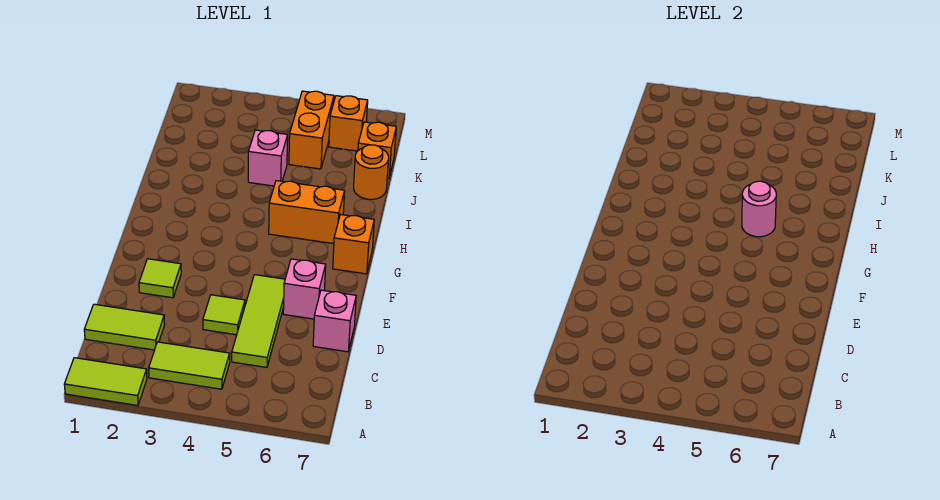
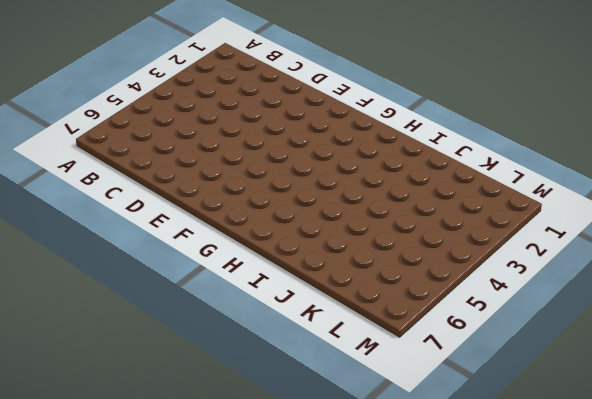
none -> lime 1x2 tile [64,358,147,406]
none -> lime 1x2 tile [149,342,230,389]
none -> lime 1x2 tile [84,304,165,350]

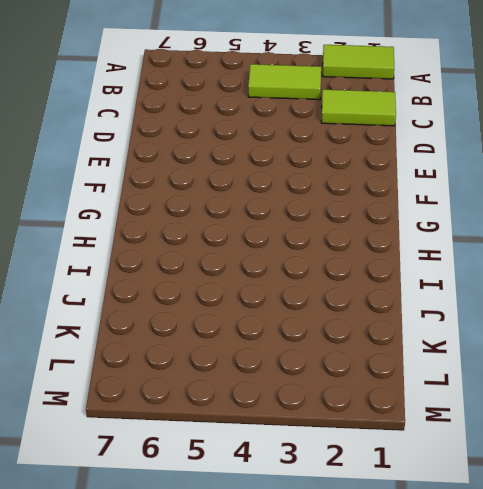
none -> lime 1x3 tile [232,275,285,367]
none -> lime 1x1 tile [203,295,245,335]
none -> pink 1x1 brick [313,290,356,352]

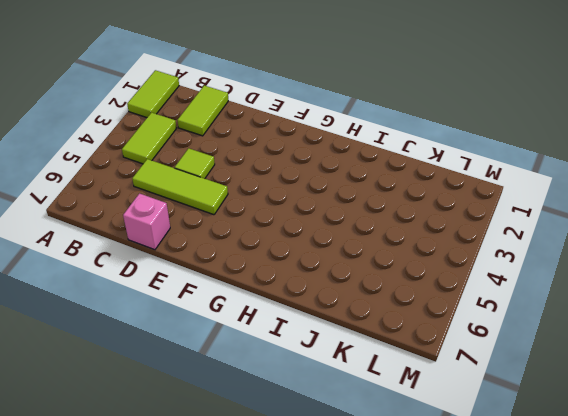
none -> lime 1x1 tile [139,259,181,298]
none -> pink 1x1 brick [283,259,326,319]
none -> orange 1x1 brick [333,214,374,274]

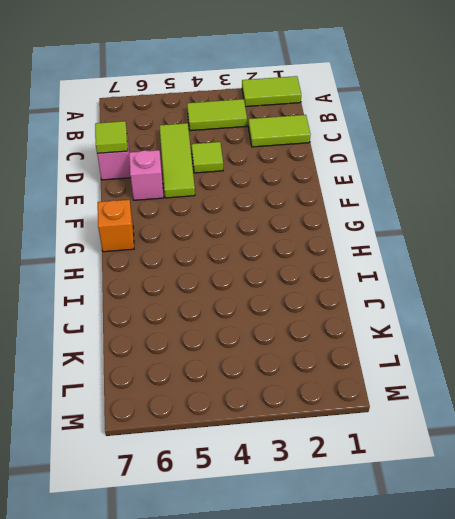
lime 1x1 tile [95,121,128,153] -> lime 1x1 tile moved to [139,259,181,298]
none -> orange 1x2 brick [269,181,345,244]
none -> pink 1x1 brick [248,130,288,186]
none -> orange 1x1 round brick [354,145,389,199]

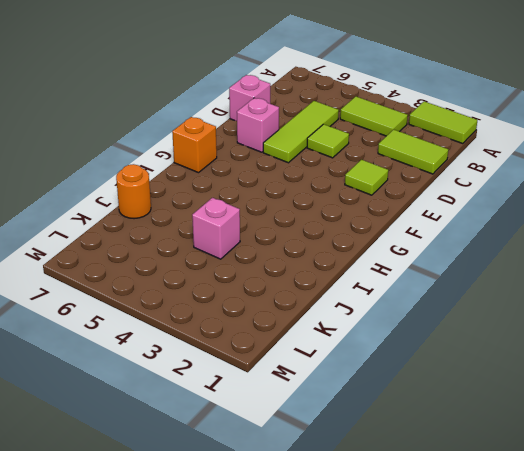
none -> orange 1x2 brick [269,181,345,244]
none -> orange 1x2 brick [289,91,334,169]
none -> orange 1x1 brick [358,122,396,179]

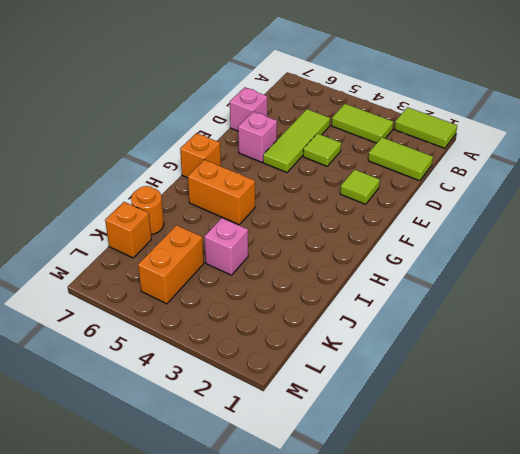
none -> orange 1x1 brick [329,96,368,151]
none -> pink 1x1 round brick [742,181,776,237]

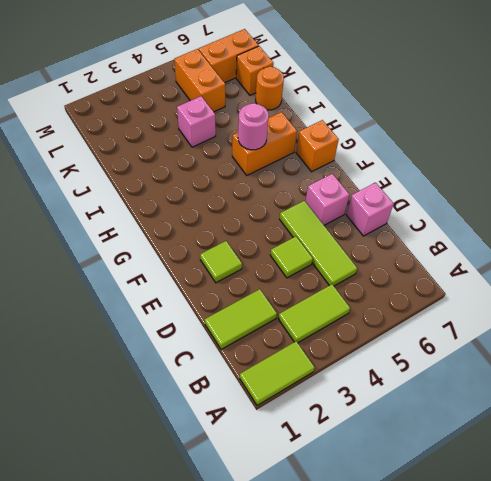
orange 1x2 brick [199,29,259,83] -> orange 1x1 brick [329,96,368,151]

